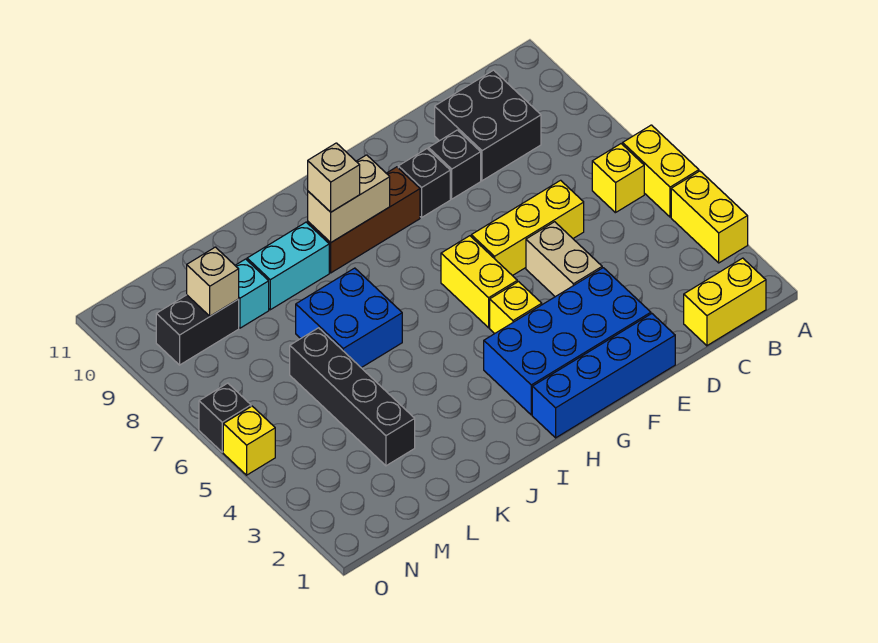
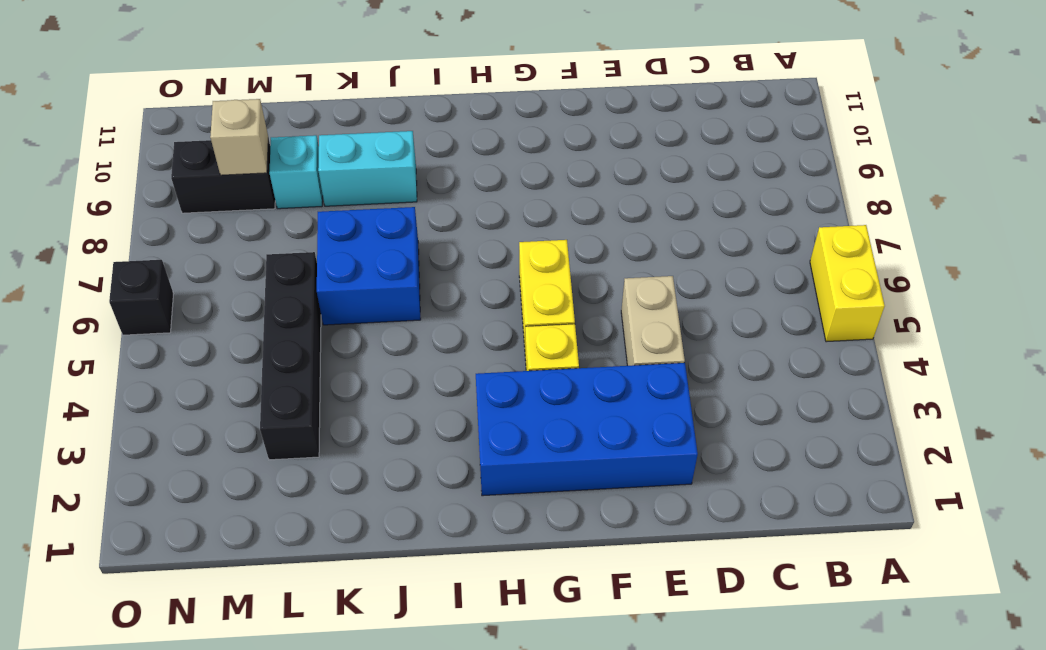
none -> yellow 1x2 brick [671,171,748,263]
none -> yellow 1x2 brick [684,258,766,346]
none -> yellow 1x1 brick [592,144,644,213]

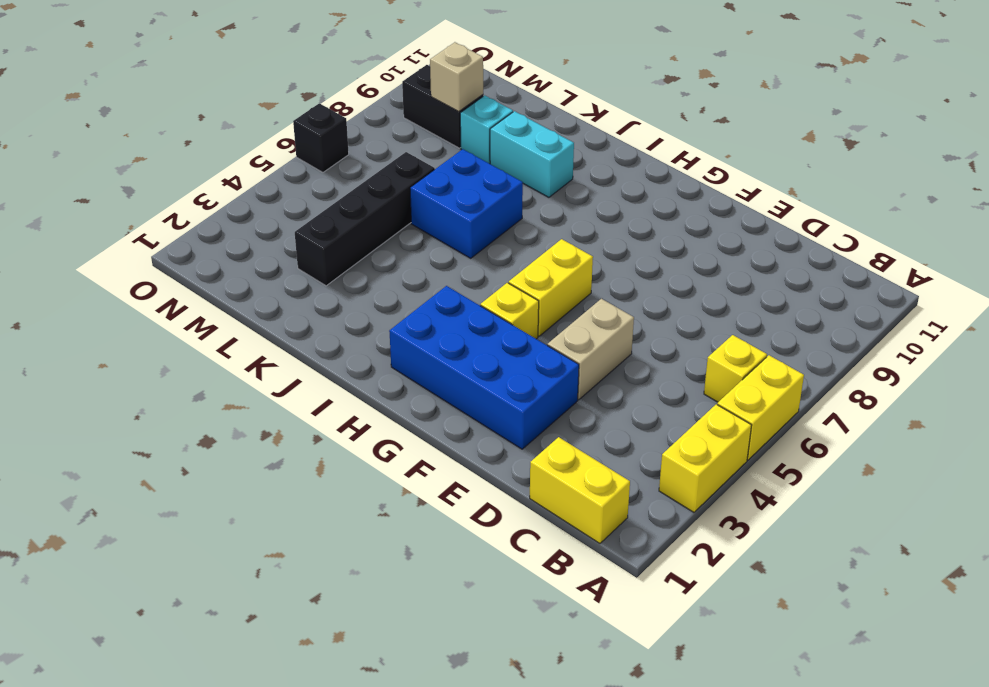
none -> black 2x2 brick [435,70,541,181]
none -> yellow 1x3 brick [471,180,584,276]
none -> blue 1x4 brick [532,314,675,438]

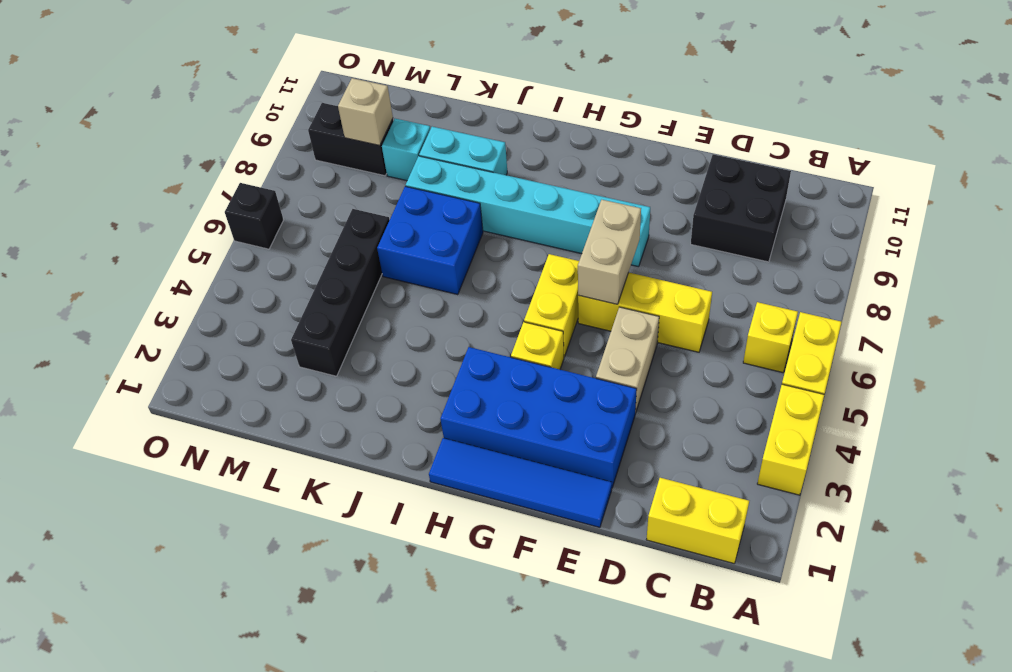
blue 1x4 tile [429,438,612,527] -> blue 1x4 brick [532,314,675,438]
tan 1x2 brick [578,200,641,304] -> tan 1x2 brick turned to [308,155,390,242]
cyan 1x6 brick [406,156,650,267] -> none
none -> black 1x1 brick [429,130,481,199]
none -> black 1x1 brick [398,149,450,217]
none -> brown 1x3 brick [308,167,420,273]

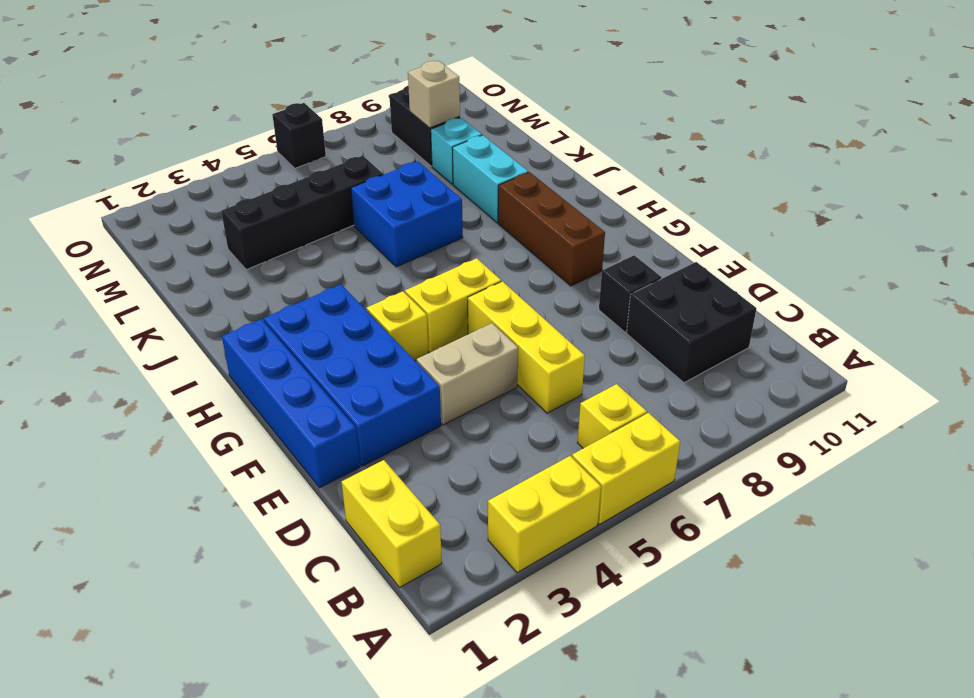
none -> black 1x1 brick [398,149,450,217]
none -> yellow 1x1 brick [223,406,275,475]
none -> tan 1x2 brick [308,155,390,242]

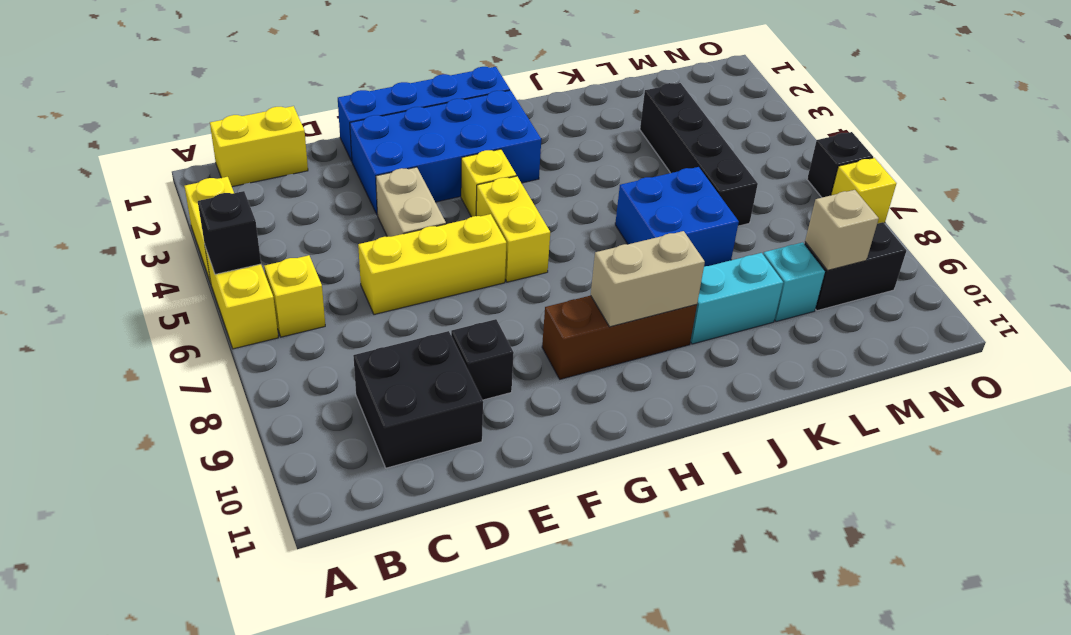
black 1x1 brick [198,191,261,274] -> black 1x1 brick moved to [398,149,450,217]
yellow 1x1 brick [831,158,896,224] -> yellow 1x1 brick moved to [223,406,275,475]
none -> tan 1x1 brick [308,143,360,212]

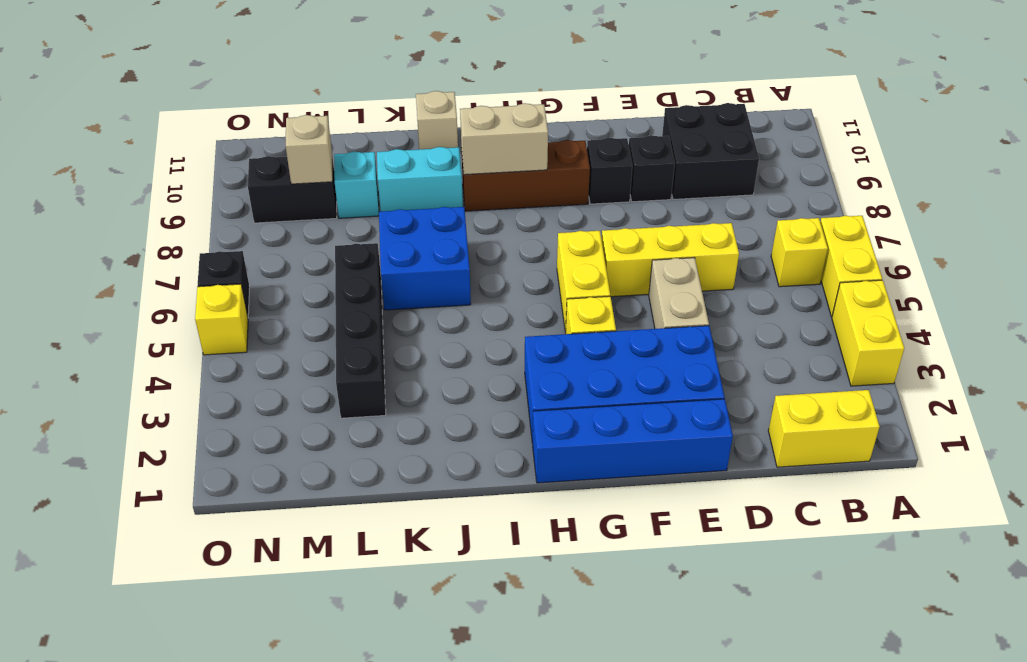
tan 1x1 brick [416,91,458,149] -> tan 1x1 brick moved to [308,143,360,212]

